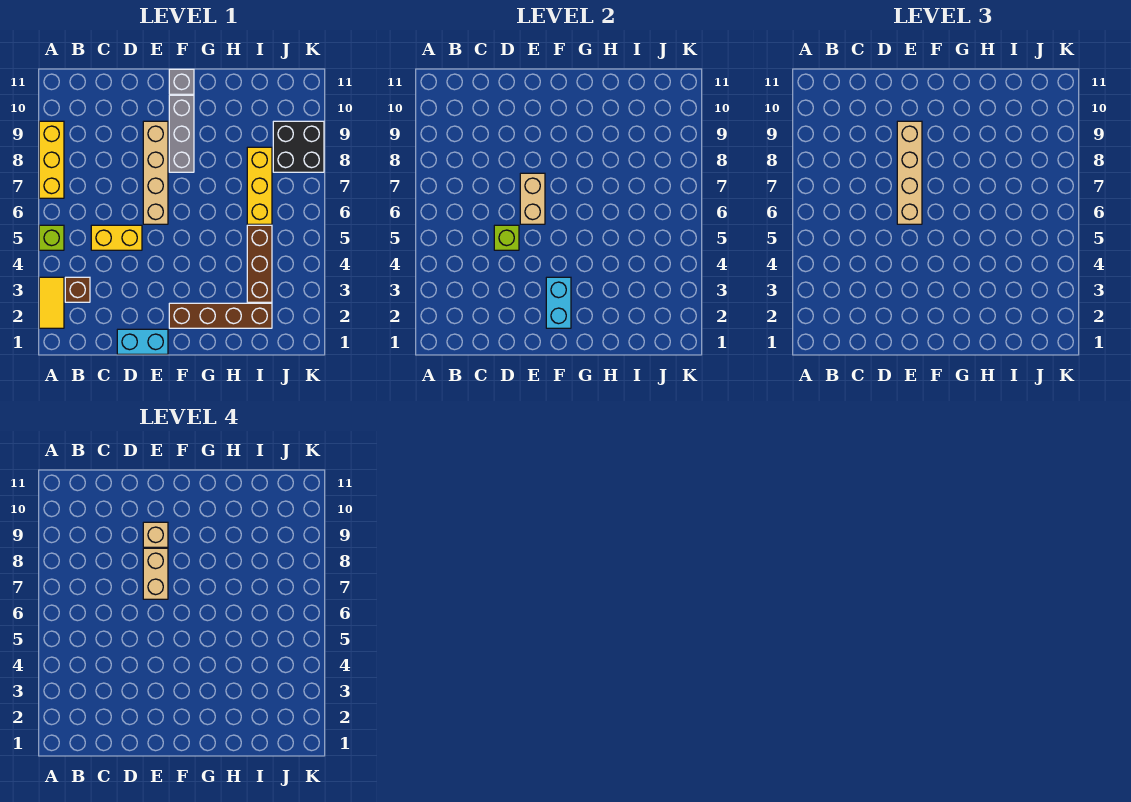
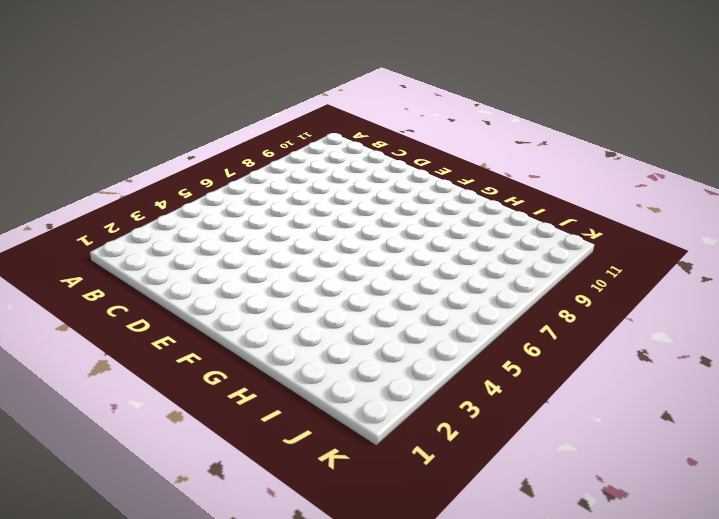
none -> yellow 1x2 tile [39,277,64,328]
none -> lime 1x1 brick [39,225,64,250]
none -> yellow 1x3 brick [39,121,64,198]

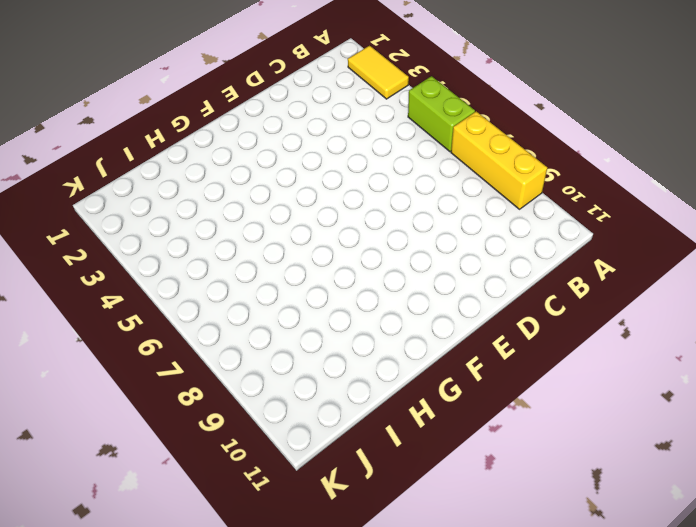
lime 1x2 brick [408,76,475,152] -> lime 1x1 brick [39,225,64,250]
none -> brown 1x1 brick [65,277,90,302]
none -> yellow 1x2 brick [91,225,142,250]
none -> cyan 1x2 brick [117,329,168,354]

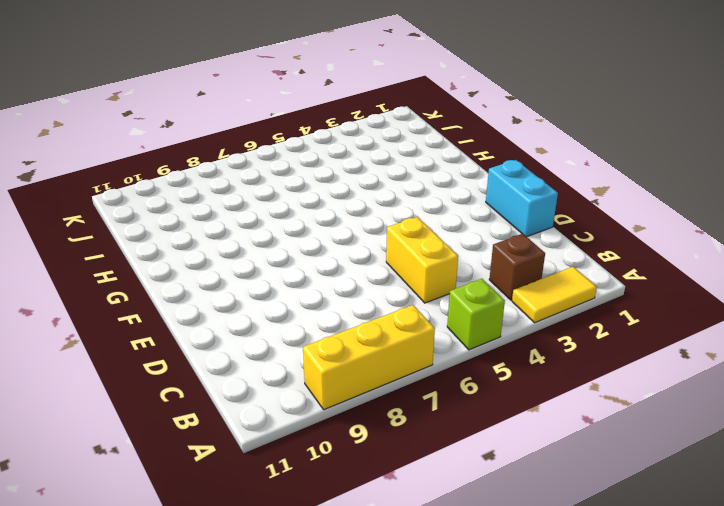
none -> tan 1x4 brick [143,121,168,224]
none -> brown 1x4 brick [169,303,272,328]
none -> grey 1x3 brick [169,95,194,172]

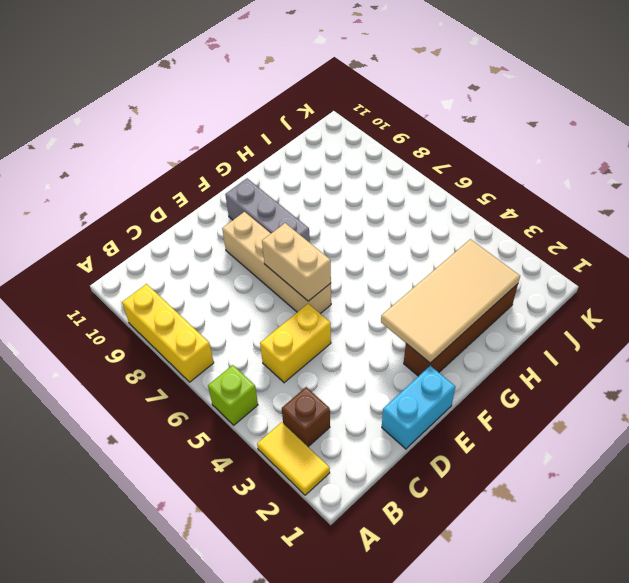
tan 2x4 tile [381,239,520,363] -> cyan 1x2 brick [546,277,571,328]
none -> grey 1x1 brick [169,69,194,94]
none -> brown 1x3 brick [247,225,272,302]
none -> yellow 1x3 brick [247,147,272,224]

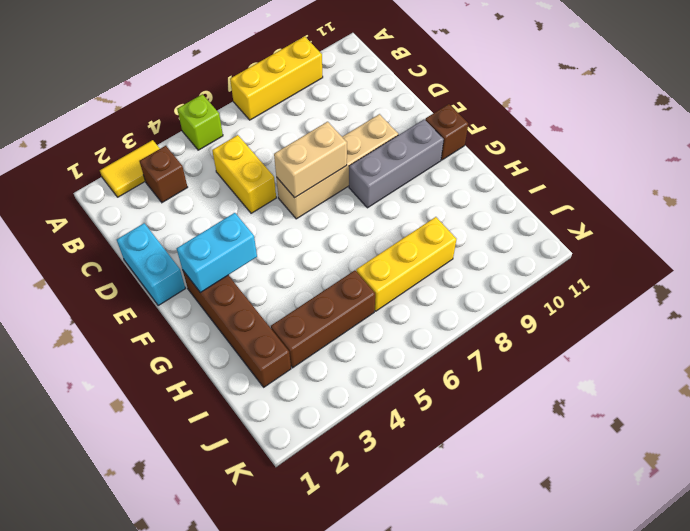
brown 1x1 brick [425,104,468,160] -> grey 1x1 brick [169,69,194,94]
none -> black 2x2 brick [273,121,324,172]
none -> lime 1x1 brick [494,225,519,250]
none -> tan 1x4 brick [897,121,922,224]

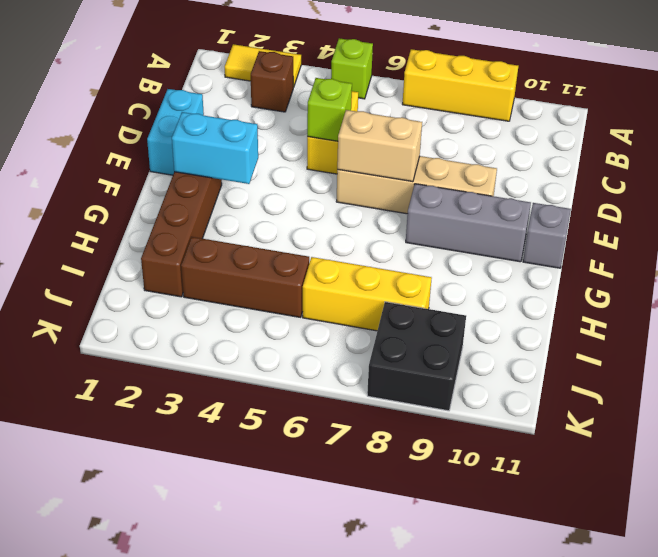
none -> tan 1x4 brick [897,121,922,224]
none -> tan 1x2 brick [143,548,168,599]
none -> tan 1x1 brick [143,522,168,547]

